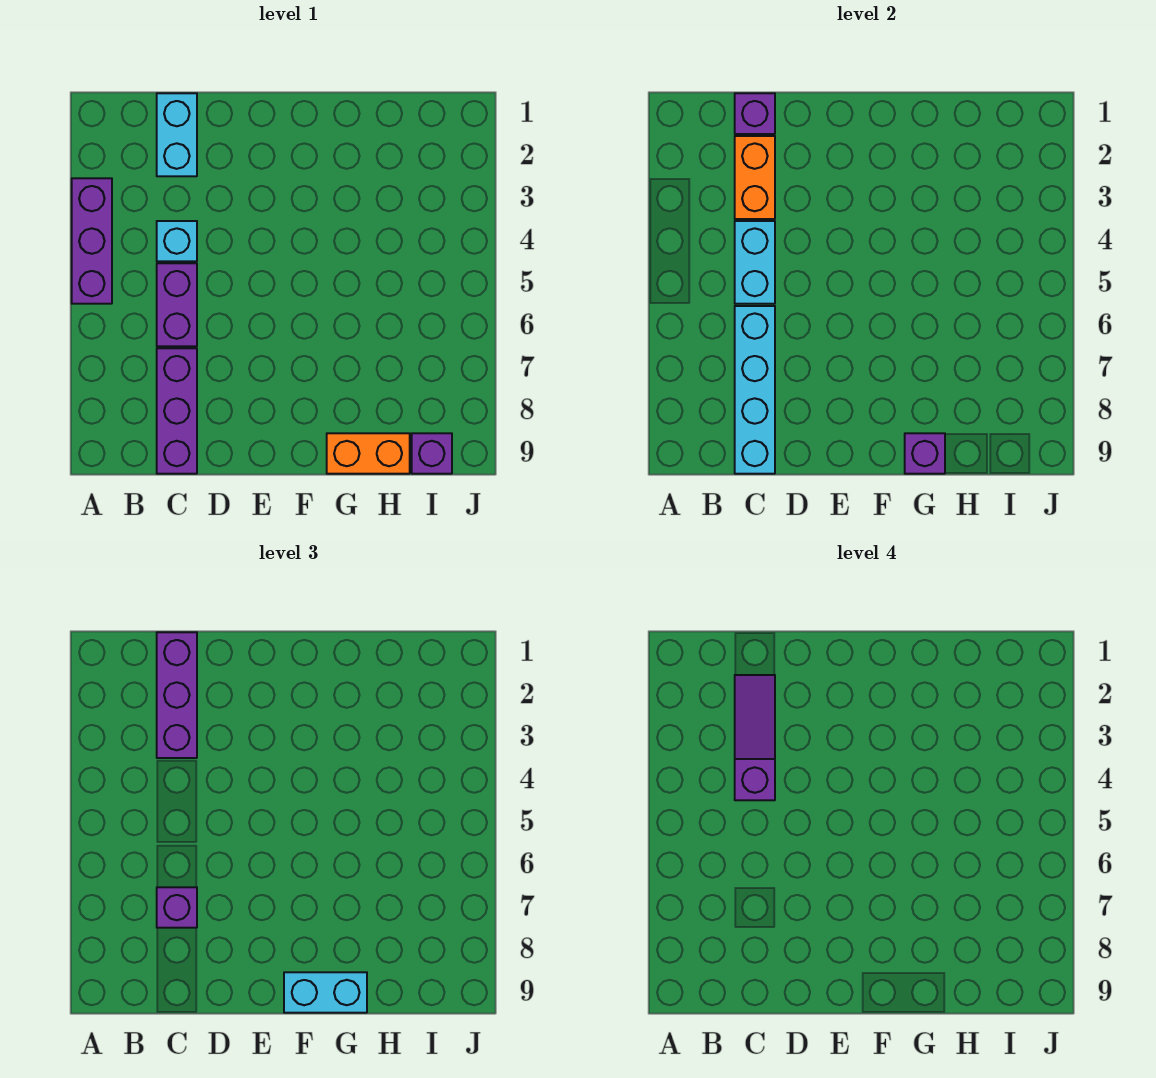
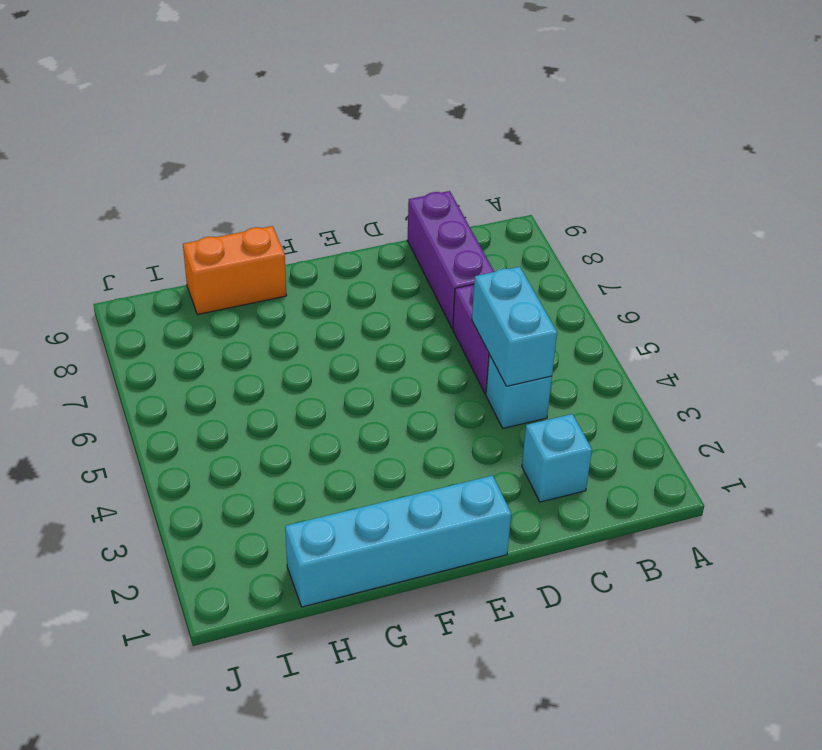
cyan 1x1 brick [522,414,592,502] -> cyan 1x2 brick [157,93,197,176]
cyan 1x4 brick [285,476,511,607] -> cyan 1x4 brick turned to [735,306,775,474]
none -> purple 1x3 brick [72,178,112,304]
none -> purple 1x1 brick [412,433,452,474]
none -> purple 1x1 brick [735,93,775,134]

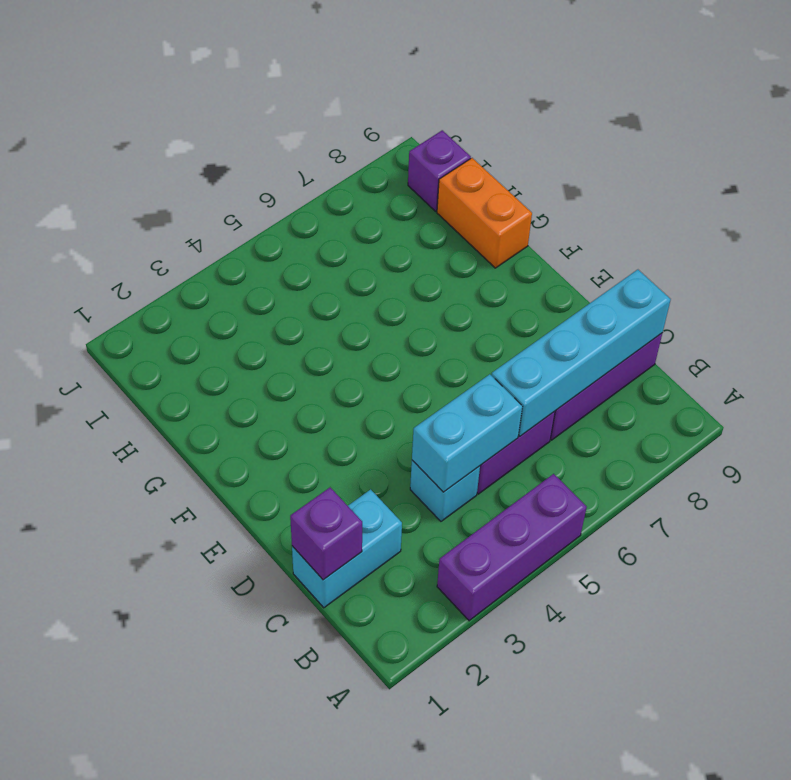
none -> orange 1x2 brick [735,136,775,219]
none -> purple 1x1 brick [905,433,945,474]
none -> purple 1x3 brick [157,632,197,758]

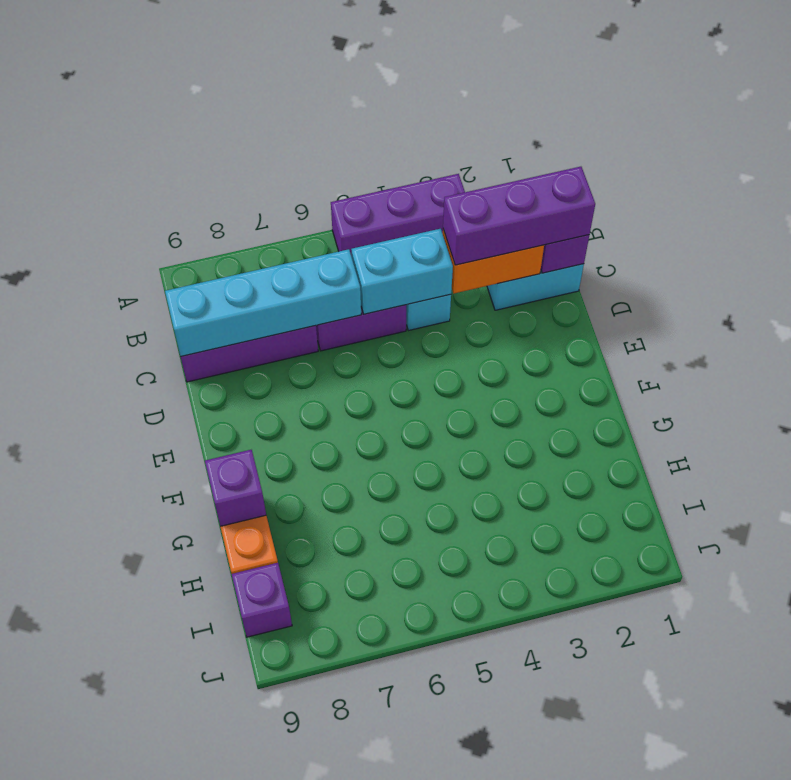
none -> purple 1x1 brick [157,887,197,928]
none -> cyan 1x2 brick [284,972,367,1013]
none -> purple 1x3 slope [735,675,775,800]

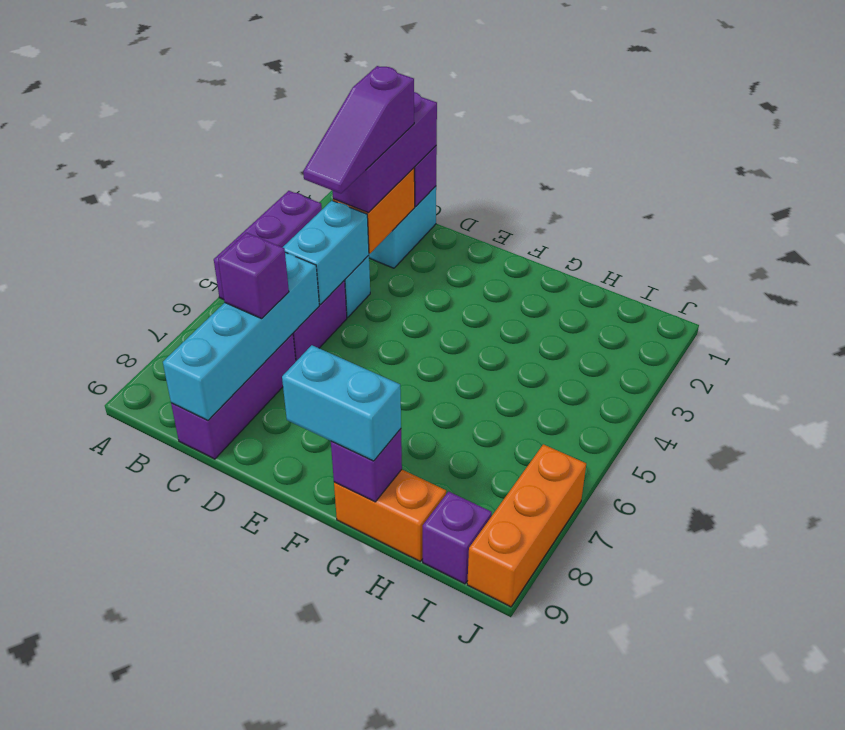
purple 1x3 slope [303,66,414,194] -> purple 1x3 slope turned to [735,675,775,800]
orange 1x3 brick [467,444,586,607] -> none

